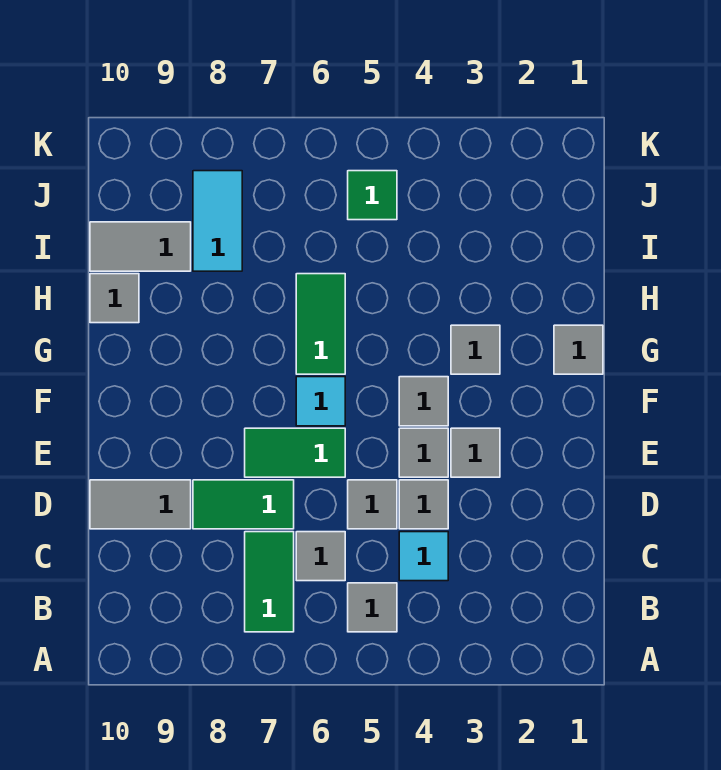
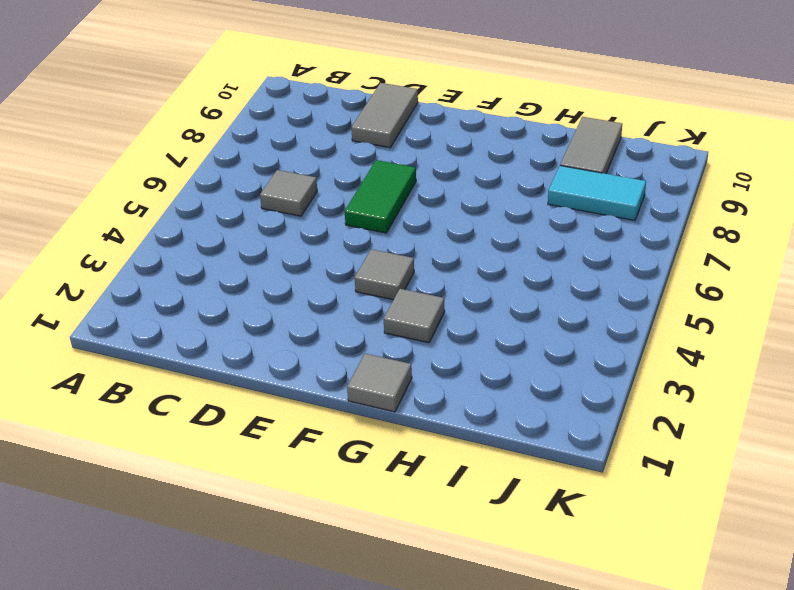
none -> grey 1x1 tile [348,583,397,632]
none -> green 1x2 tile [245,532,294,632]
none -> cyan 1x1 tile [399,532,448,581]

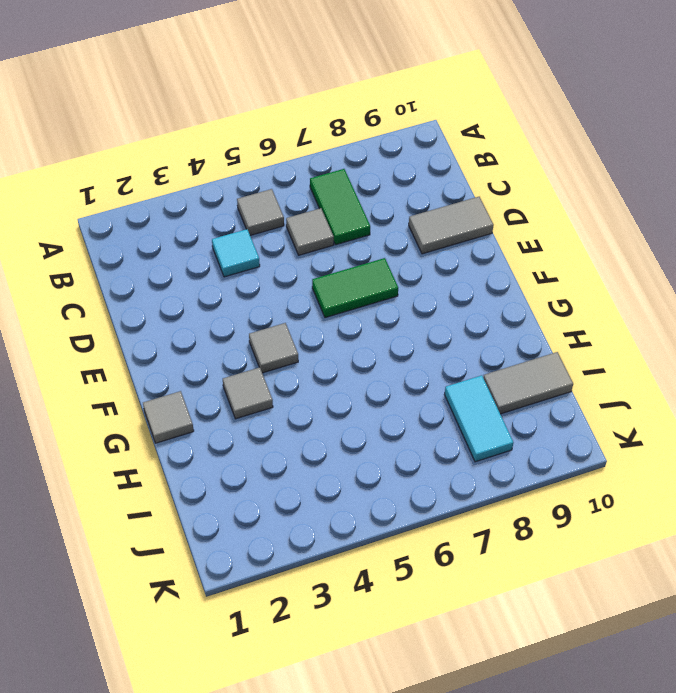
none -> grey 1x1 tile [399,480,448,529]
none -> grey 1x1 tile [348,480,397,529]
none -> green 1x2 tile [193,480,294,529]

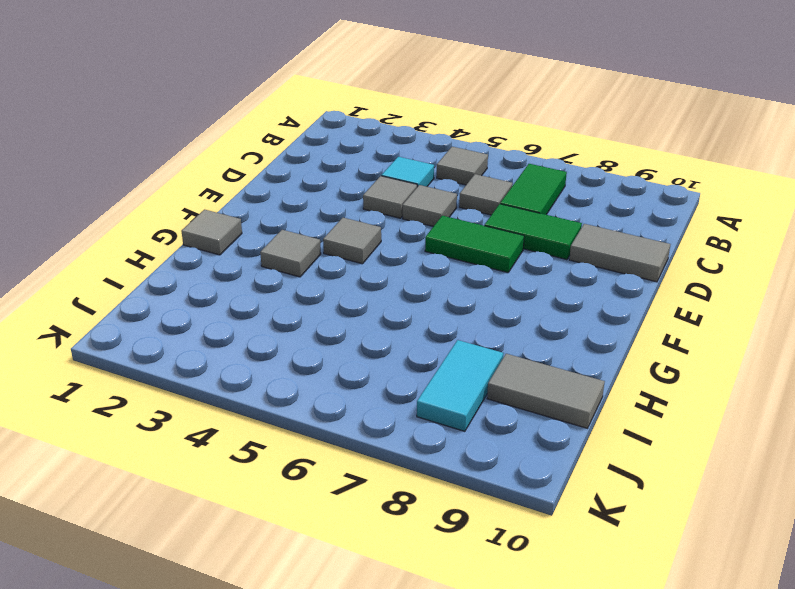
none -> grey 1x1 tile [451,428,500,477]
none -> grey 1x1 tile [399,428,448,477]
none -> cyan 1x1 tile [296,377,345,426]

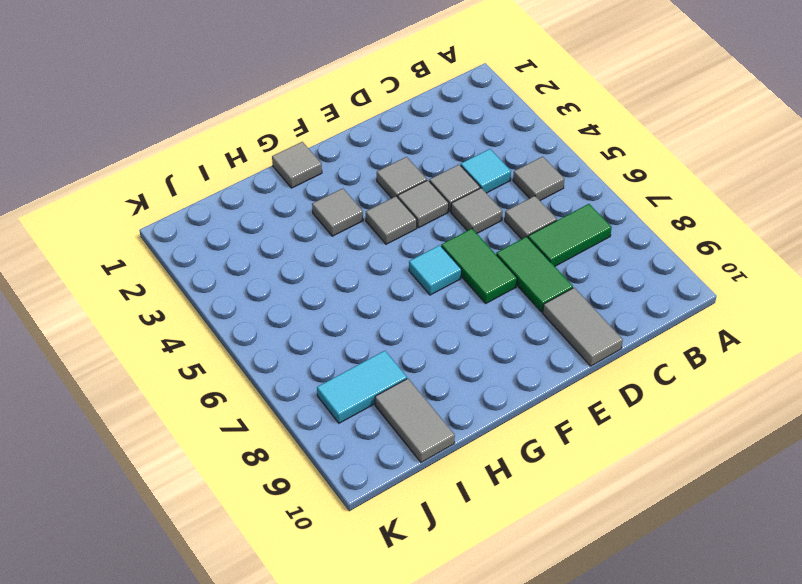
none -> green 1x2 tile [296,274,345,374]
none -> grey 1x1 tile [90,274,139,323]
none -> green 1x1 tile [348,171,397,220]

